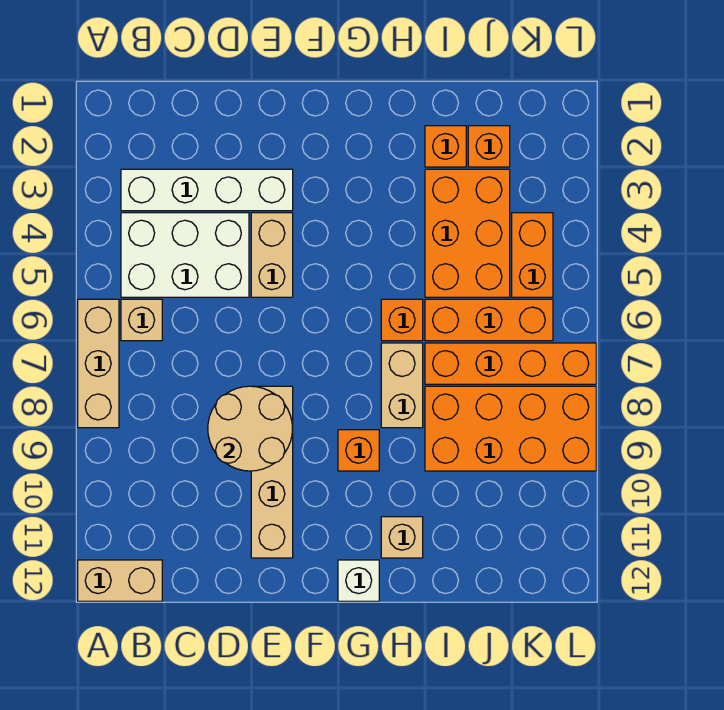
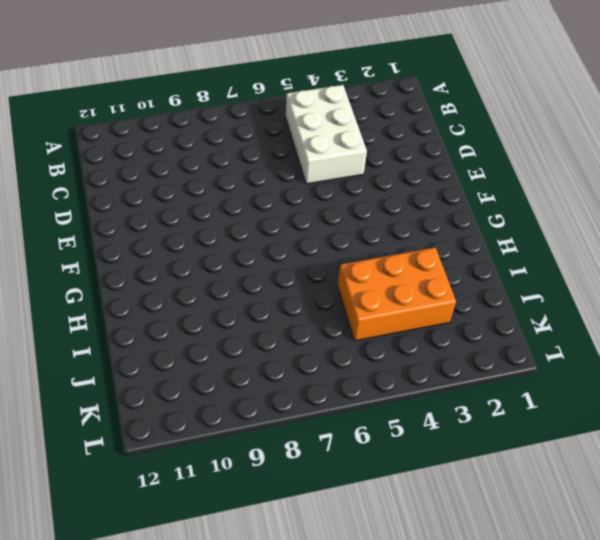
none -> tan 1x3 brick [78,299,119,428]
none -> tan 1x2 brick [78,560,162,601]
none -> white 1x4 brick [121,169,293,211]

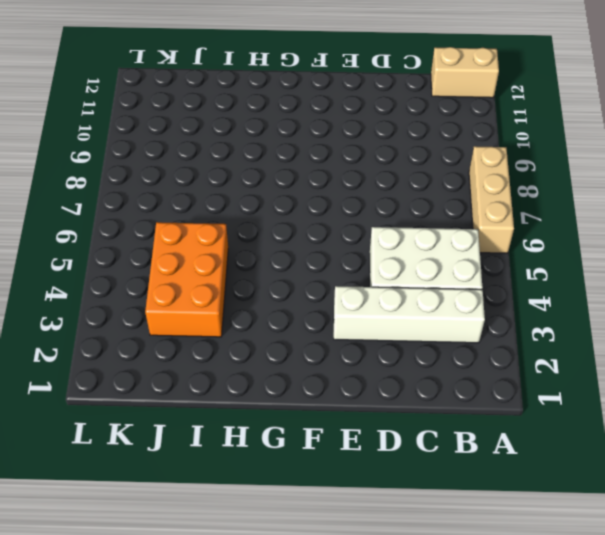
none -> tan 1x1 brick [121,299,162,341]
none -> tan 1x2 brick [251,213,293,297]
none -> tan 1x4 brick [251,386,293,558]

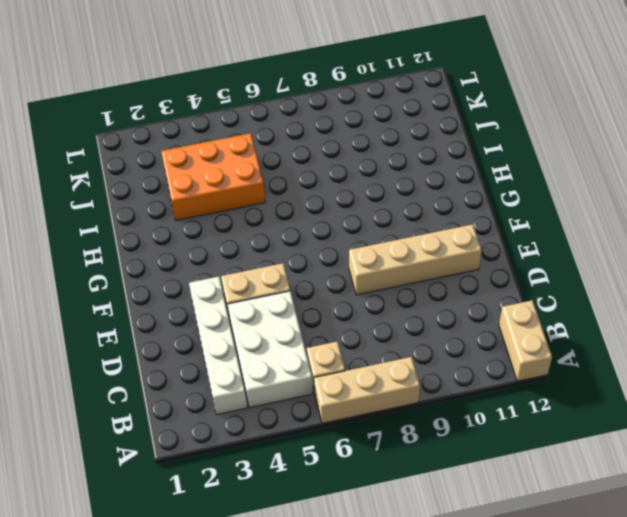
none -> orange 1x1 brick [338,430,379,471]
none -> white 1x1 brick [338,560,379,601]
none -> orange 1x1 brick [381,299,423,341]

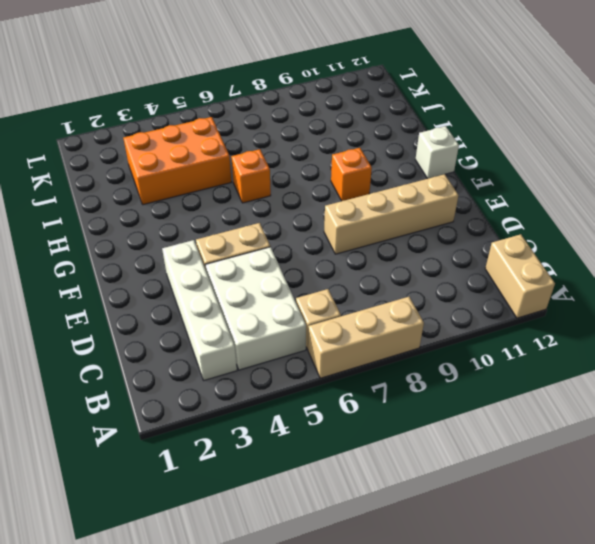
none -> tan 1x2 brick [381,343,423,428]
none -> tan 1x1 brick [381,517,423,558]
none -> orange 1x1 brick [425,126,466,167]

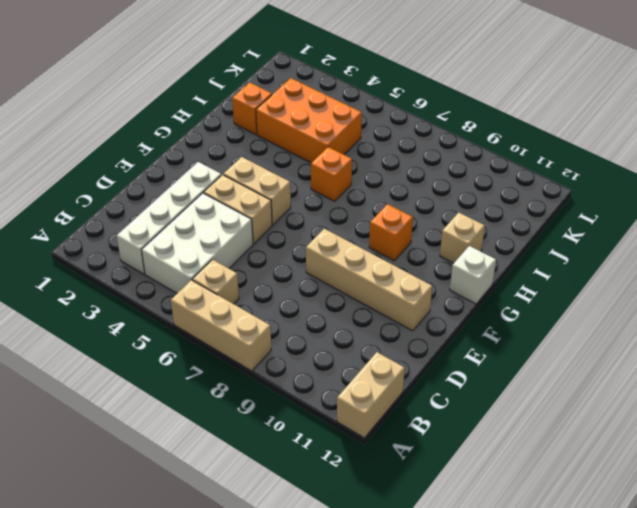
tan 1x2 brick [223,157,291,225] -> tan 1x2 brick moved to [381,343,423,428]
none -> orange 1x3 brick [425,299,553,341]
none -> orange 1x4 brick [425,343,596,384]
none -> orange 2x4 brick [425,386,596,471]

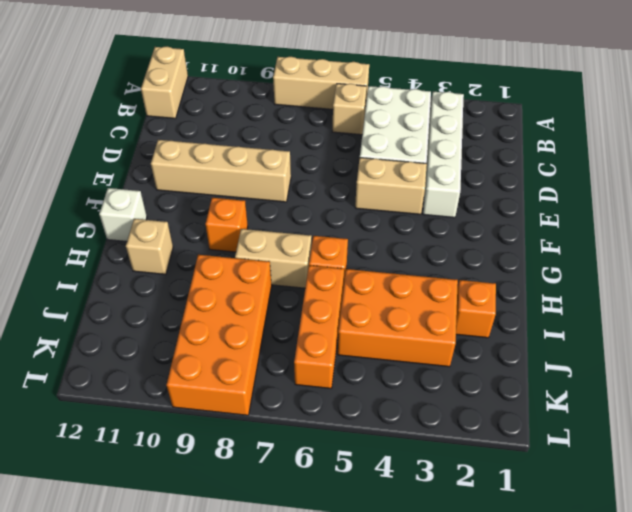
none -> orange 1x4 brick [425,343,596,384]
none -> orange 1x1 brick [468,126,510,167]
none -> orange 1x2 brick [512,213,553,297]

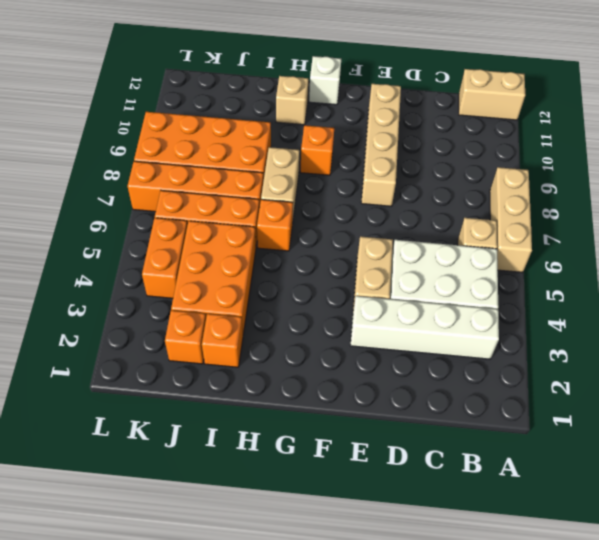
none -> tan 2x2 round brick [208,386,293,471]

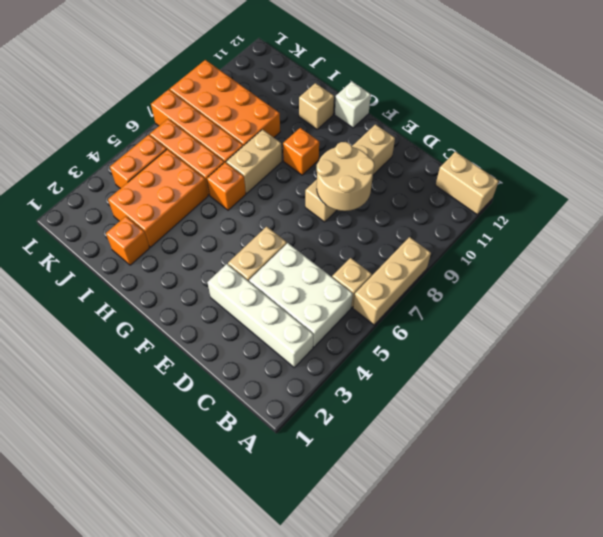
none -> orange 1x1 brick [468,126,510,167]

